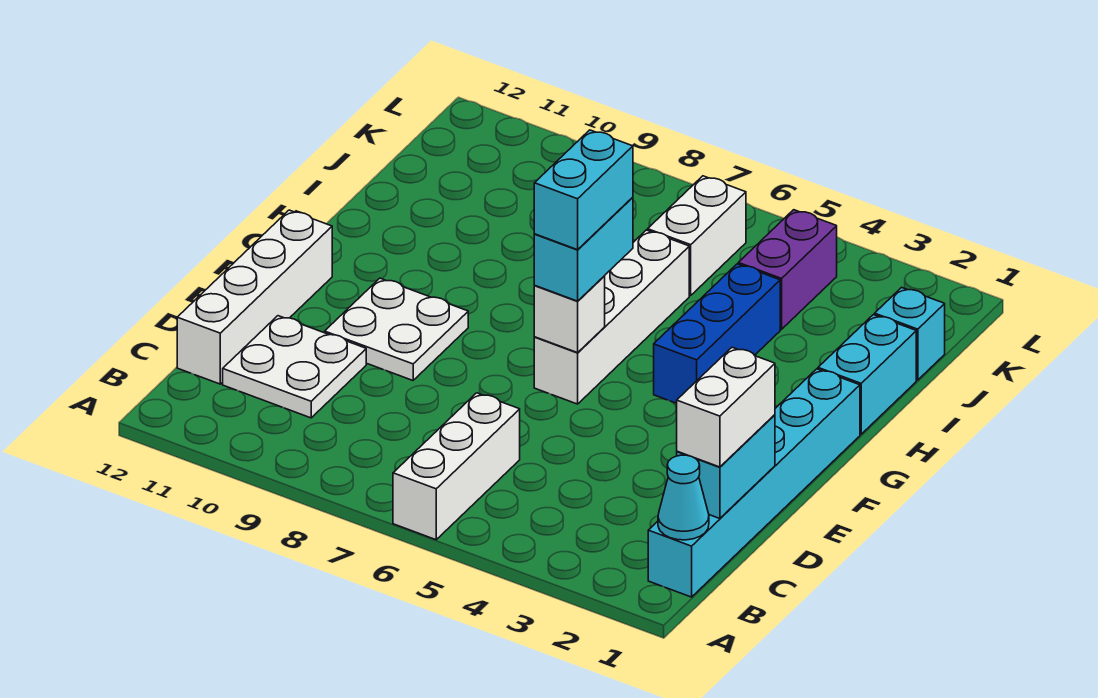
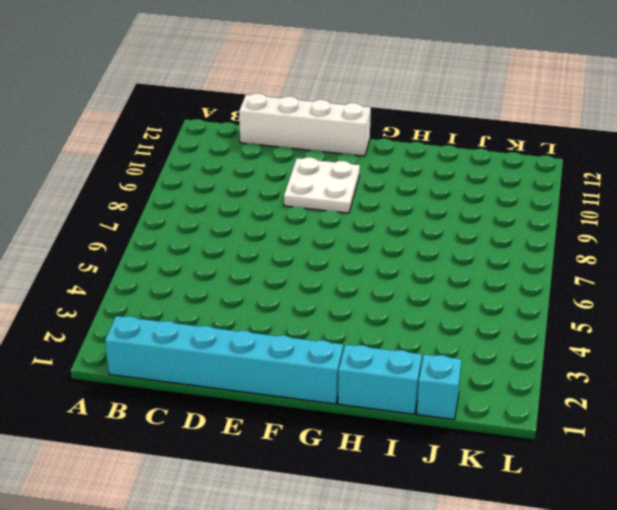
none -> white 1x3 brick [393,393,520,540]
none -> white 2x2 plate [223,316,366,418]
none -> white 1x4 brick [534,230,689,404]

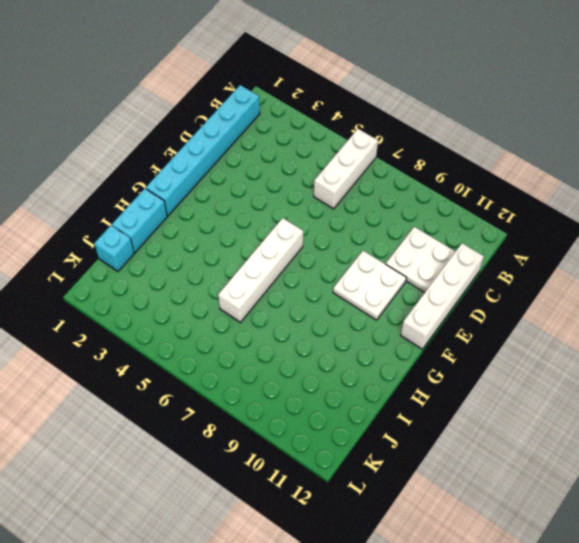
none -> blue 1x3 brick [654,264,780,403]
none -> purple 1x2 brick [738,210,837,329]
none -> white 1x2 brick [648,176,746,296]

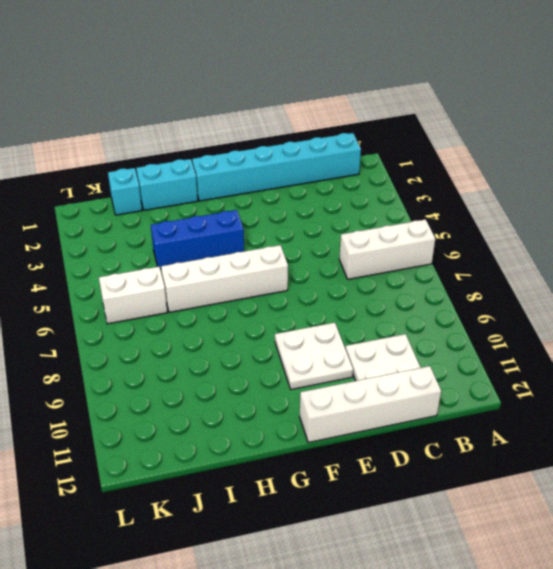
none -> purple 1x2 brick [738,210,837,329]
none -> cyan 1x1 cone [658,455,709,540]
none -> cyan 1x2 brick [677,415,775,519]

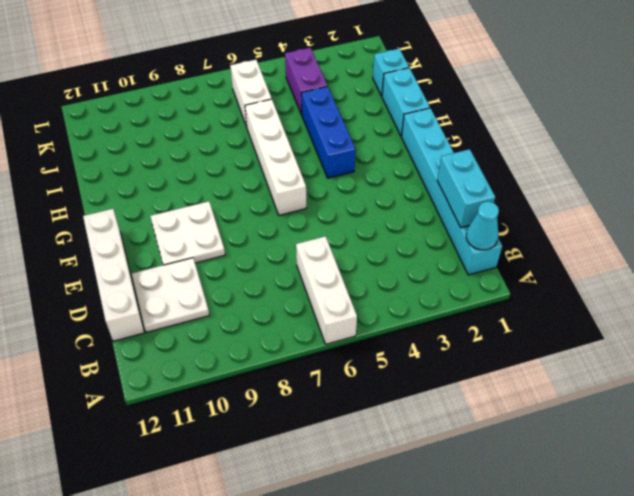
none -> white 1x1 brick [534,276,605,353]
none -> white 1x2 brick [677,347,775,467]
none -> cyan 1x2 brick [534,197,633,301]

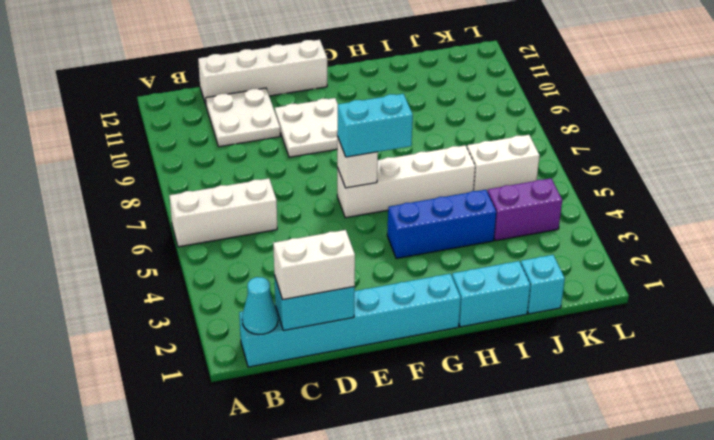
none -> cyan 1x2 brick [534,130,633,250]

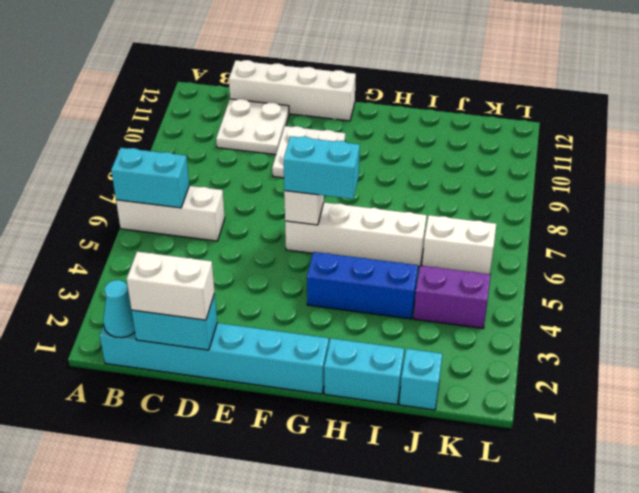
cyan 1x2 brick [111,148,189,208] -> cyan 1x2 brick moved to [534,130,633,250]

